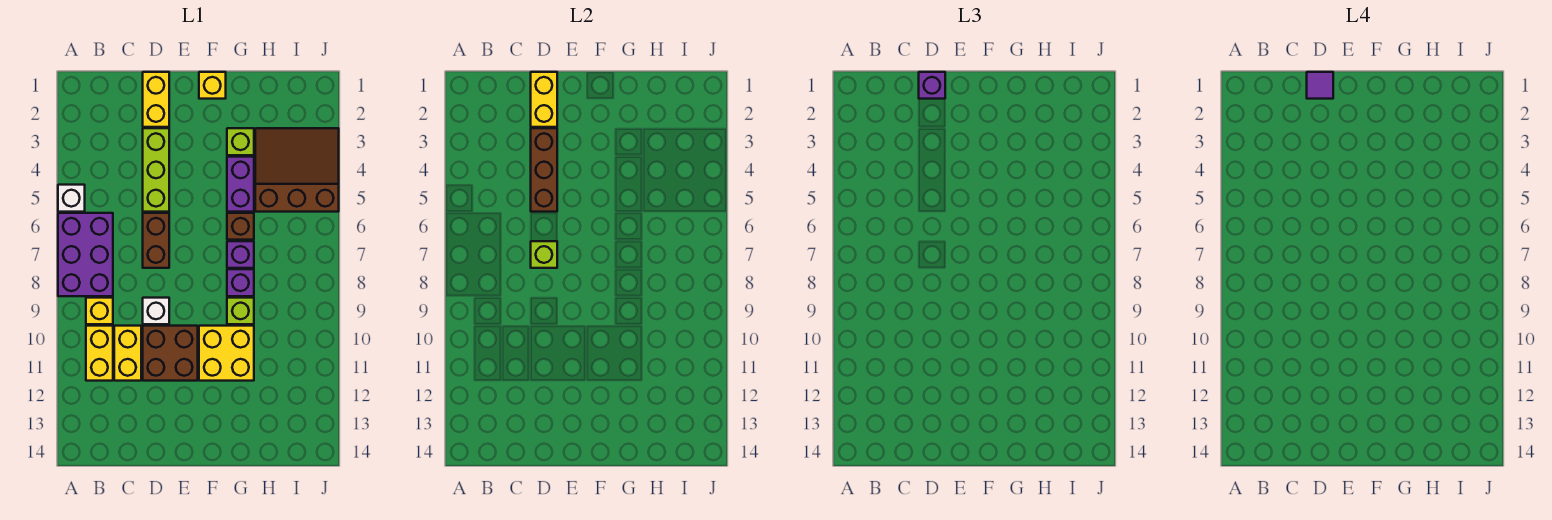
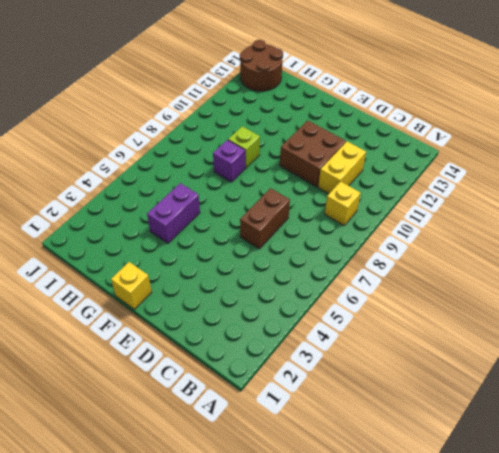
brown 2x2 round brick [240,40,283,91] -> none
none -> white 1x1 brick [58,185,85,212]
none -> purple 2x3 brick [58,213,113,296]
none -> yellow 1x2 brick [86,326,113,381]

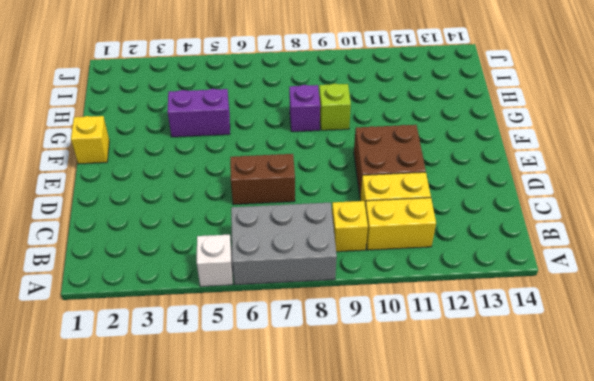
grey 2x3 brick [231,203,337,285] -> purple 2x3 brick [58,213,113,296]
none -> yellow 1x2 brick [143,72,169,127]
none -> lime 1x3 brick [143,128,169,212]
none -> white 1x1 brick [143,298,169,324]

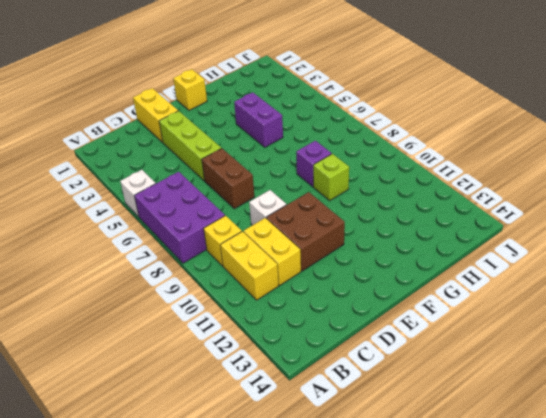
none -> yellow 2x2 brick [199,326,254,381]
none -> lime 1x1 brick [227,128,254,155]
none -> brown 1x1 brick [227,213,254,240]

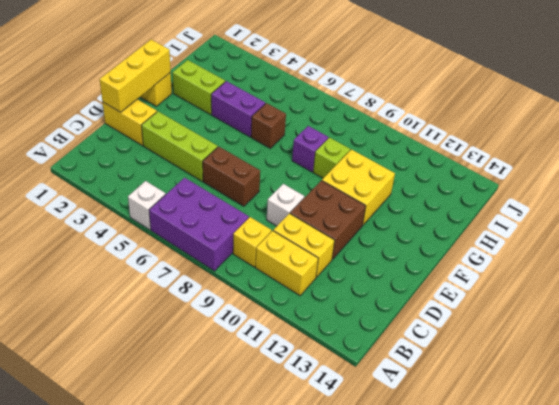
yellow 1x3 brick [100,40,171,112] -> yellow 1x2 brick [531,72,557,127]
lime 1x2 brick [172,60,225,115] -> lime 1x1 brick [227,128,254,155]
none -> purple 1x1 brick [227,241,254,268]
none -> brown 3x3 slope [255,128,339,212]
none -> brown 1x3 brick [531,128,557,212]

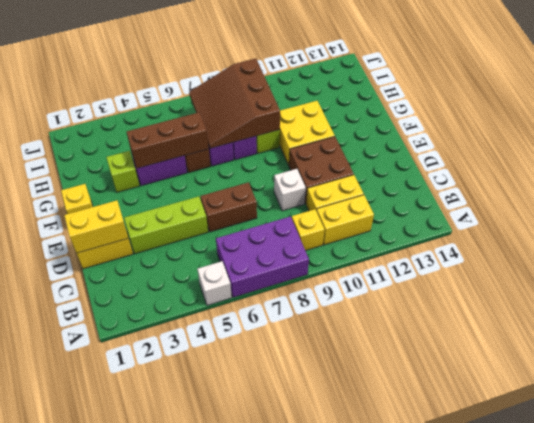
brown 1x3 brick [127,112,209,168] -> brown 1x3 brick moved to [531,128,557,212]
brown 3x3 slope [189,58,280,149] -> brown 3x3 slope moved to [255,128,339,212]
none -> lime 1x1 brick [531,241,557,268]
none -> purple 1x1 brick [919,72,945,99]
none -> purple 1x1 tile [1307,72,1333,99]

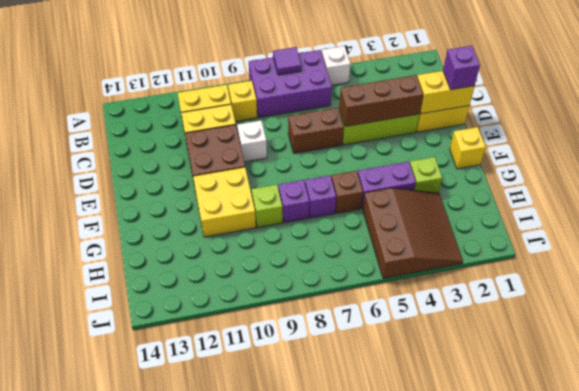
purple 1x1 tile [273,47,302,75] -> purple 1x1 tile moved to [1307,72,1333,99]
none -> lime 1x1 brick [531,241,557,268]

